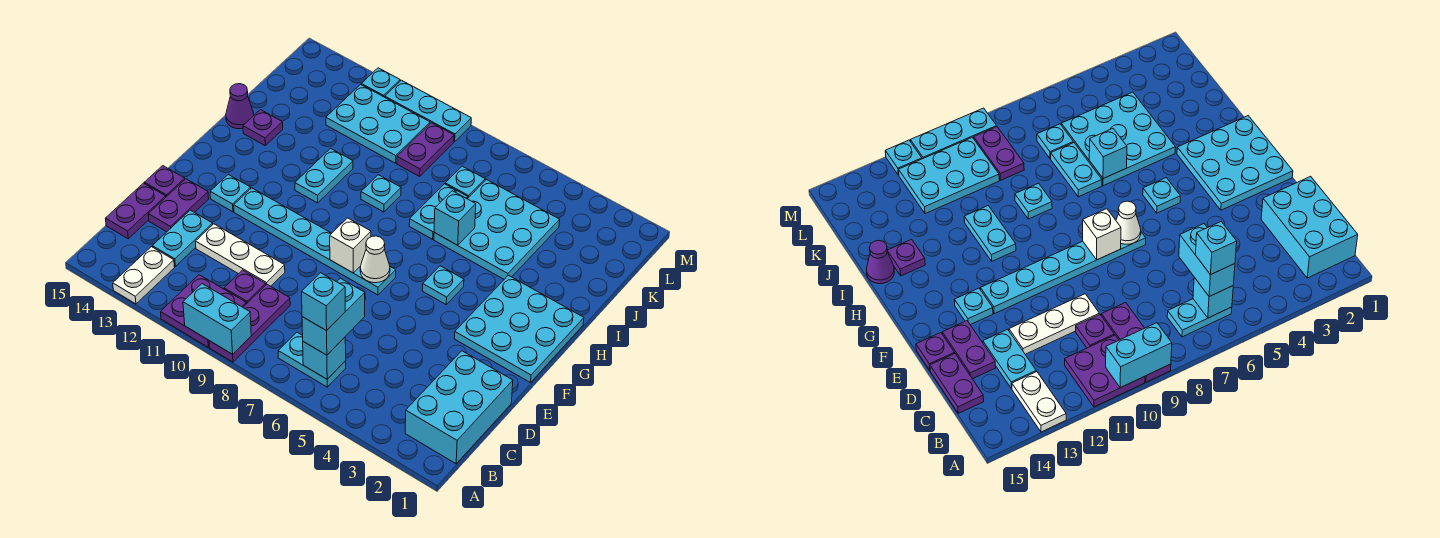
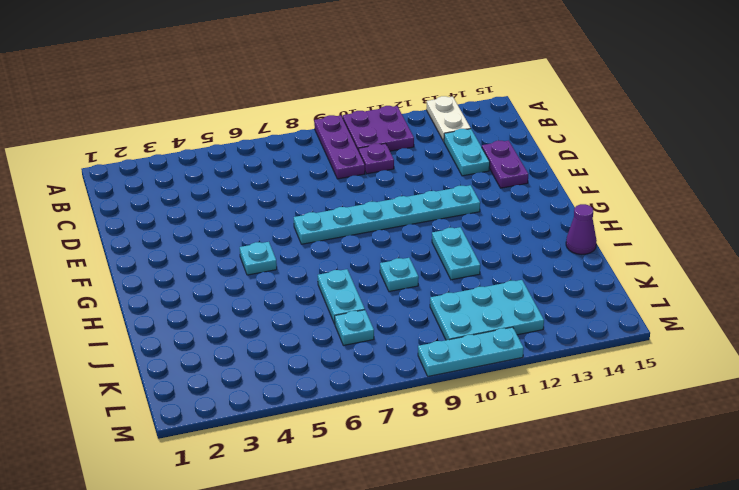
none -> cyan 2x3 brick [405,351,513,464]
none -> cyan 1x2 plate [278,332,346,387]
none -> purple 1x2 plate [105,183,166,239]
none -> white 1x3 plate [195,224,285,286]

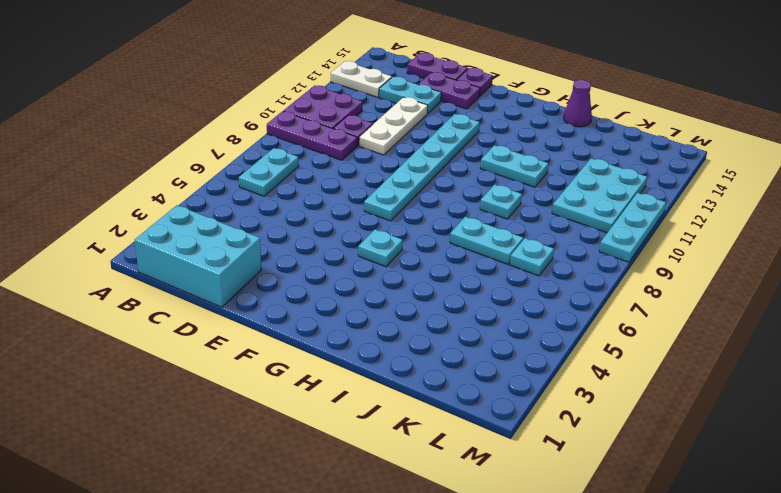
none -> cyan 3x3 plate [455,275,584,383]
none -> cyan 1x1 plate [210,175,251,212]
none -> cyan 3x3 plate [434,180,560,279]
none -> purple 1x1 plate [243,110,283,145]

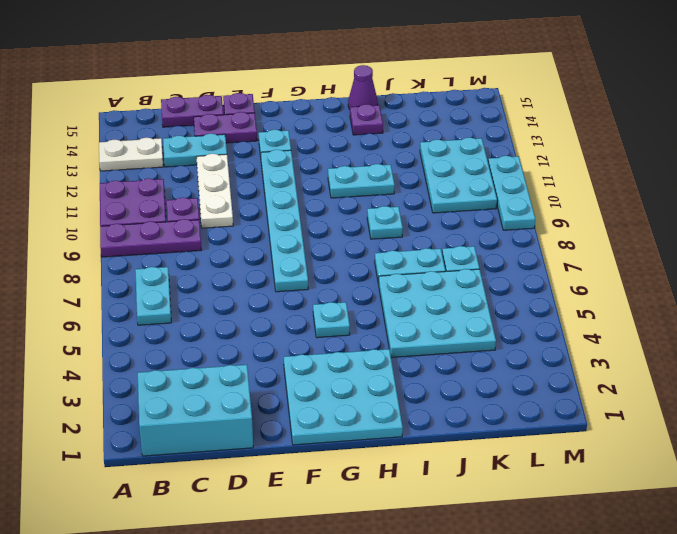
none -> purple 1x2 plate [397,123,454,176]
none -> cyan 1x1 plate [361,68,400,97]
none -> cyan 1x2 brick [183,284,251,354]
none -> cyan 1x1 brick [303,337,346,379]

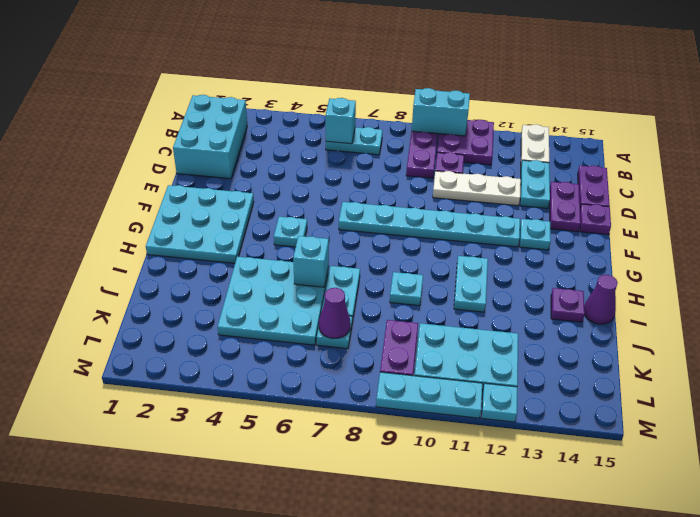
purple 1x1 cone [319,288,351,339] -> none
none -> white 1x1 cone [360,236,390,283]
none -> white 1x1 brick [330,218,371,273]
none -> cyan 1x2 brick [302,278,365,355]
none -> cyan 1x1 brick [302,273,345,331]

